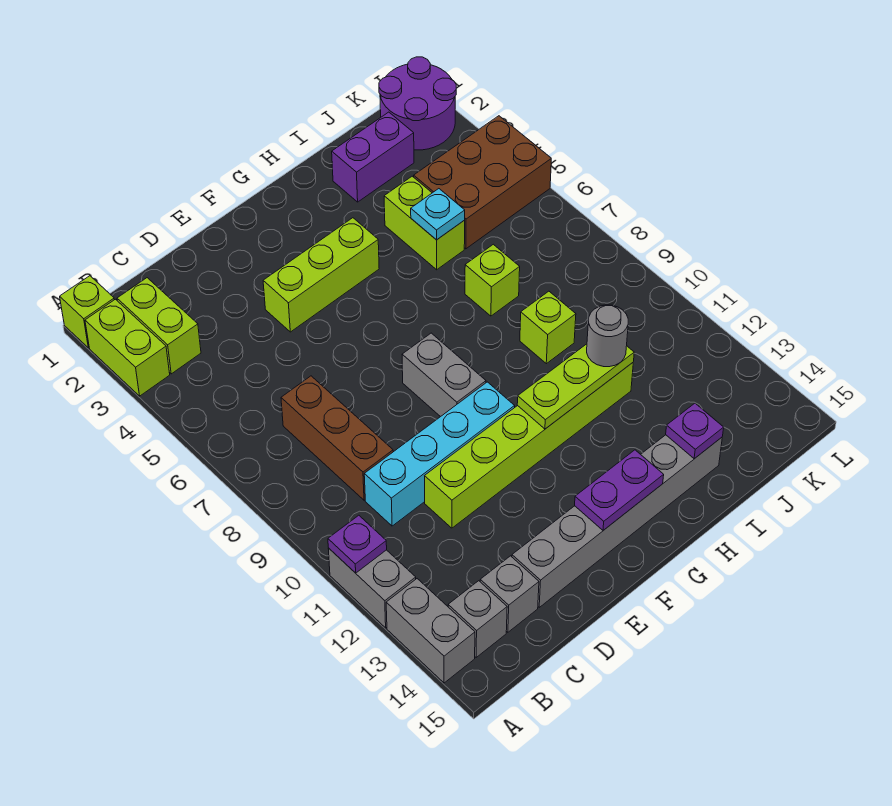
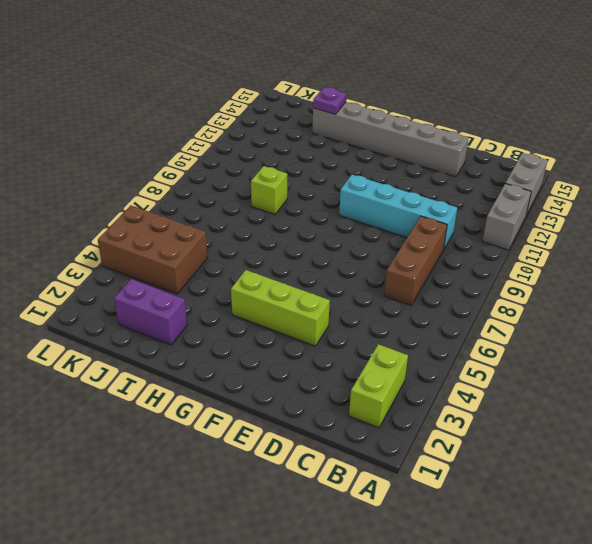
none -> lime 1x1 brick [60,276,114,348]
none -> lime 1x2 brick [85,299,170,396]
none -> grey 1x1 brick [448,581,507,657]

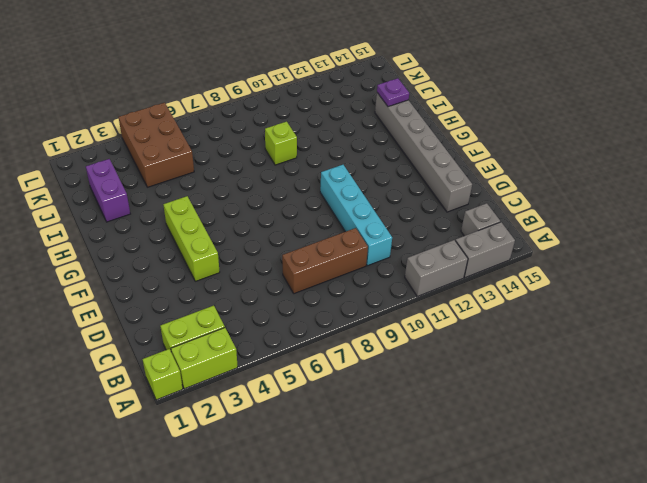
none -> grey 1x1 brick [480,556,539,632]
none -> lime 1x6 brick [425,363,633,528]
none -> grey 1x2 brick [402,333,486,417]

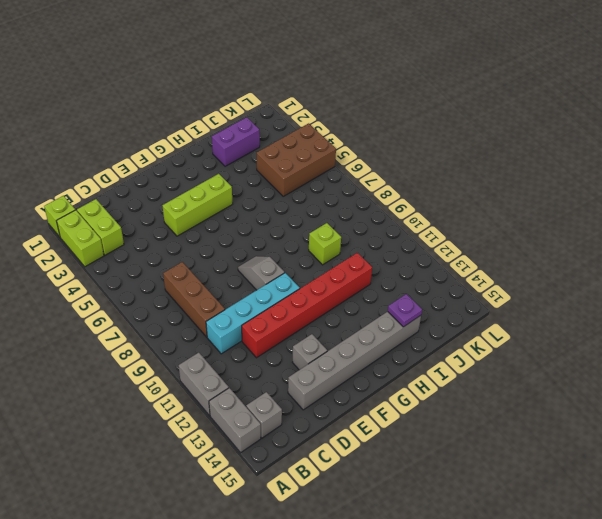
red 1x6 brick [242,253,372,358] -> lime 1x6 brick [425,363,633,528]
grey 1x1 brick [292,334,327,370] -> grey 1x1 brick moved to [480,556,539,632]
grey 1x2 slope [238,256,285,290] -> grey 1x2 brick [402,333,486,417]
none -> lime 1x2 brick [384,176,465,270]
none -> lime 1x1 brick [465,244,520,316]
none -> purple 2x2 round brick [379,57,456,150]

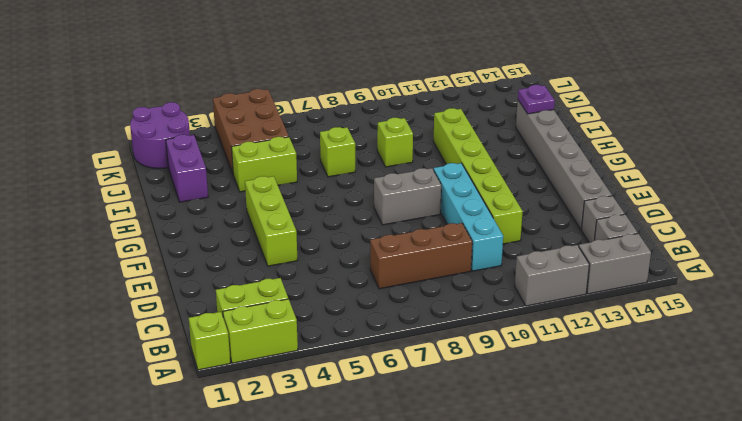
none -> purple 1x1 plate [328,515,387,573]
none -> purple 1x2 plate [575,450,664,530]
none -> lime 1x3 plate [517,344,634,429]

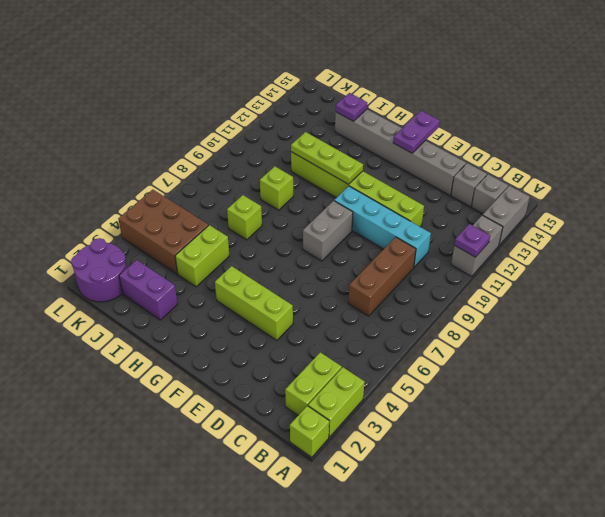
purple 1x2 plate [393,111,440,153] -> purple 1x2 plate turned to [575,450,664,530]
none -> cyan 1x1 plate [411,189,465,240]
none -> grey 1x1 round brick [587,305,628,367]

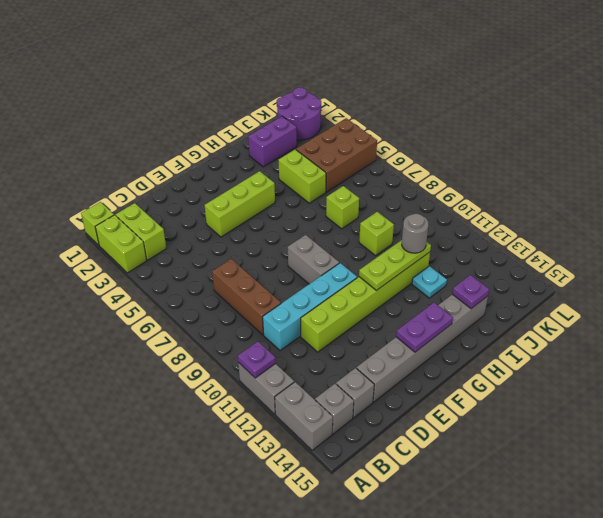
cyan 1x1 plate [412,266,447,298] -> cyan 1x1 plate moved to [411,189,465,240]

